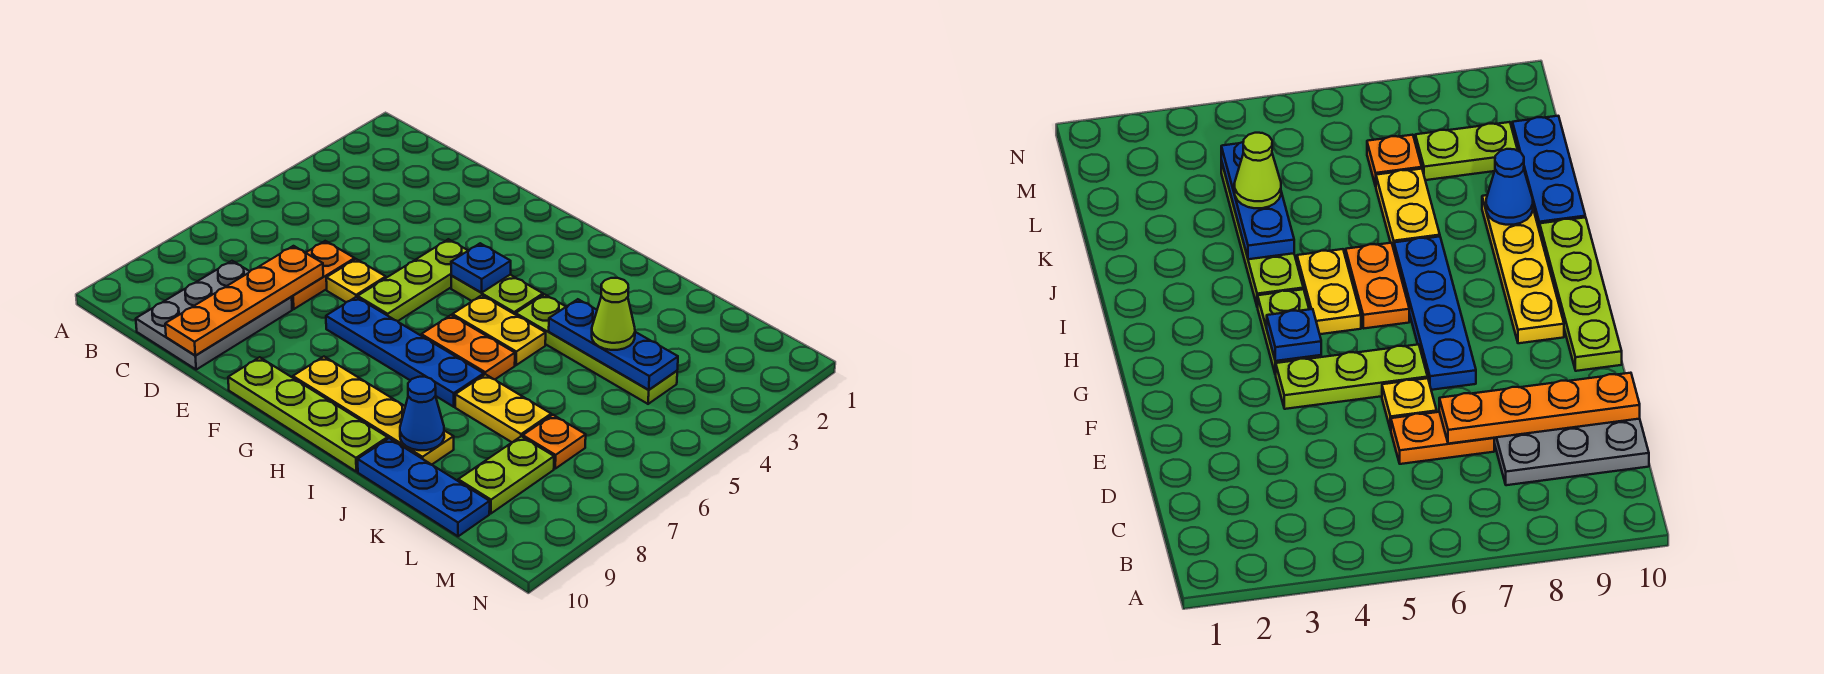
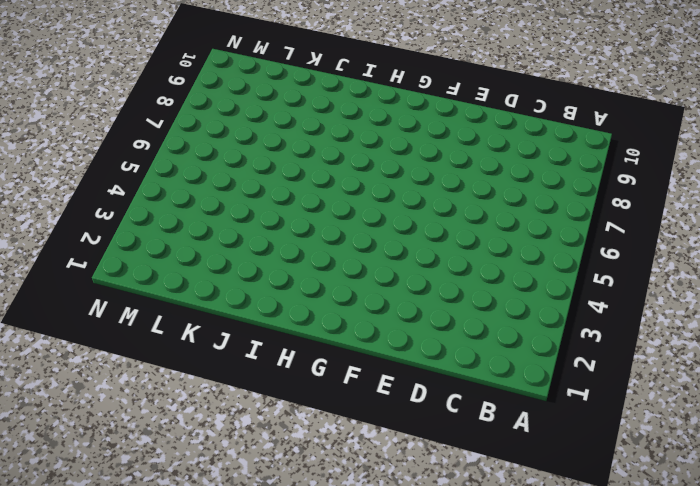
none -> grey 2x3 plate [136,261,292,369]
none -> orange 1x2 plate [292,241,355,309]
none -> yellow 1x1 plate [326,259,386,302]

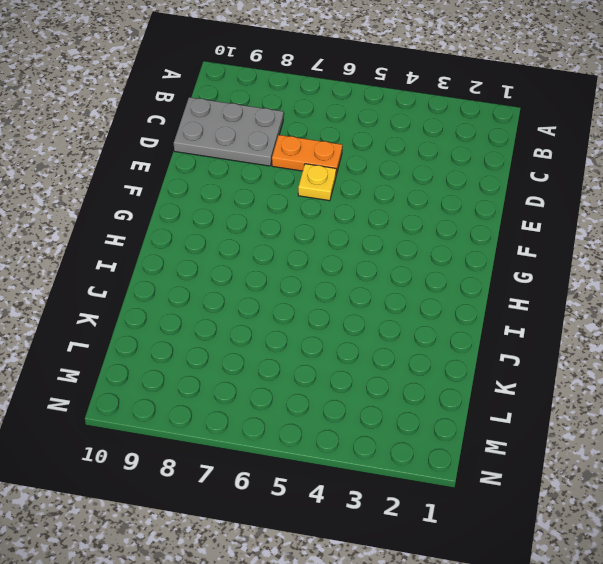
none -> lime 1x3 plate [358,239,468,321]
none -> blue 1x4 plate [326,297,484,407]
none -> lime 1x4 plate [228,357,388,471]

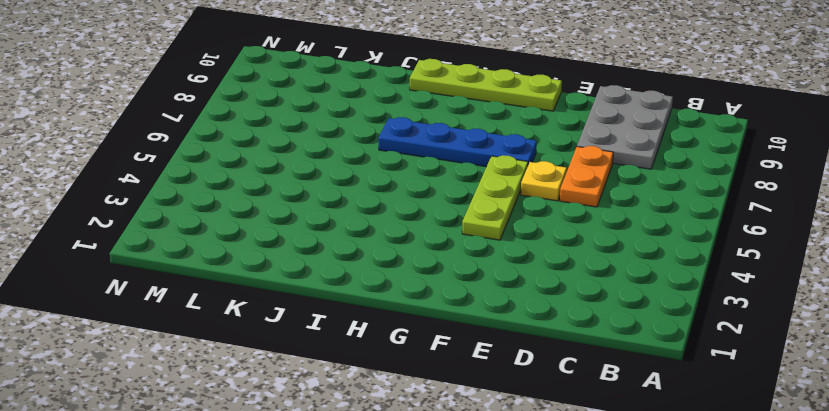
none -> lime 1x2 plate [451,275,543,315]
none -> yellow 1x4 plate [293,357,454,465]
none -> yellow 1x2 plate [453,295,546,365]

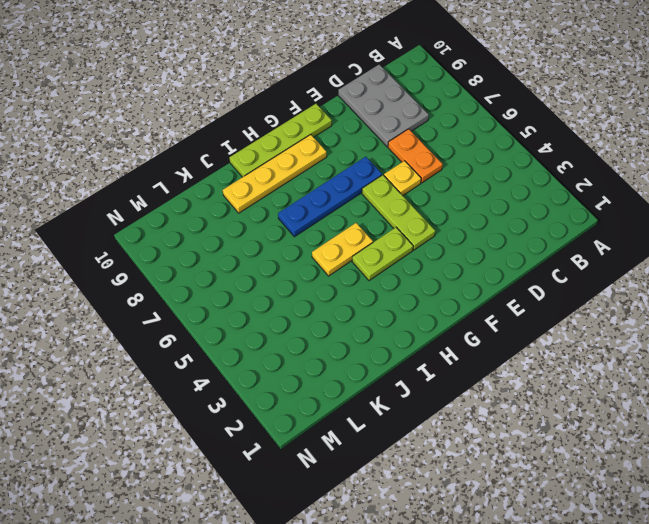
none -> orange 1x2 plate [421,315,515,379]
none -> lime 1x4 plate [516,294,677,404]
none -> yellow 1x2 plate [455,374,551,442]

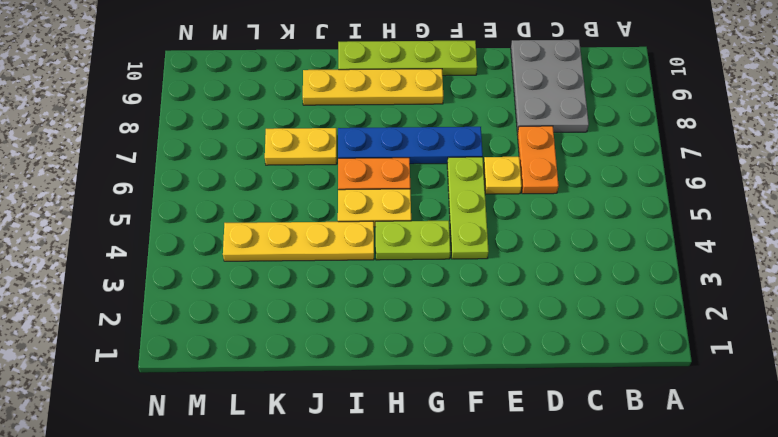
yellow 1x4 plate [223,221,374,261] -> lime 1x4 plate [516,294,677,404]
none -> blue 1x3 plate [358,438,490,536]
none -> orange 1x1 plate [523,415,586,469]
none -> lime 1x2 plate [458,436,554,513]

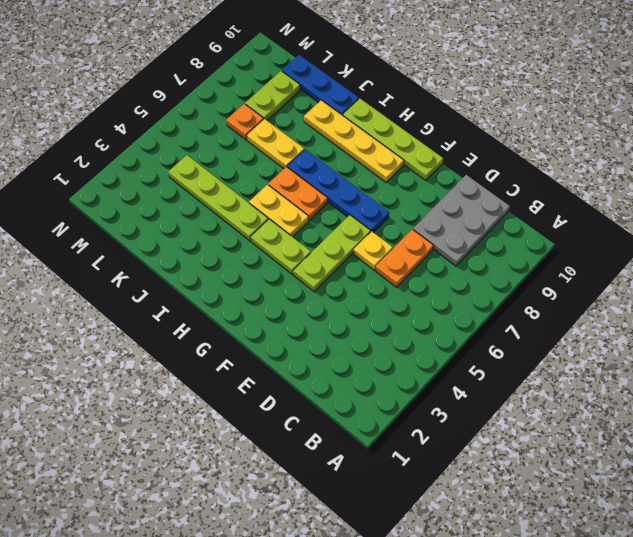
none -> orange 1x4 plate [165,246,323,355]
none -> blue 1x1 plate [451,243,511,293]
none -> blue 1x3 plate [549,299,678,390]

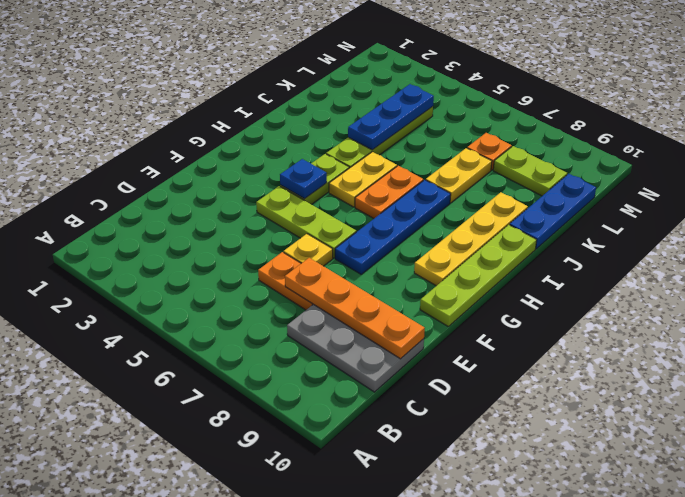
none -> blue 1x1 cone [400,377,444,450]
none -> lime 1x1 cone [592,278,635,350]

